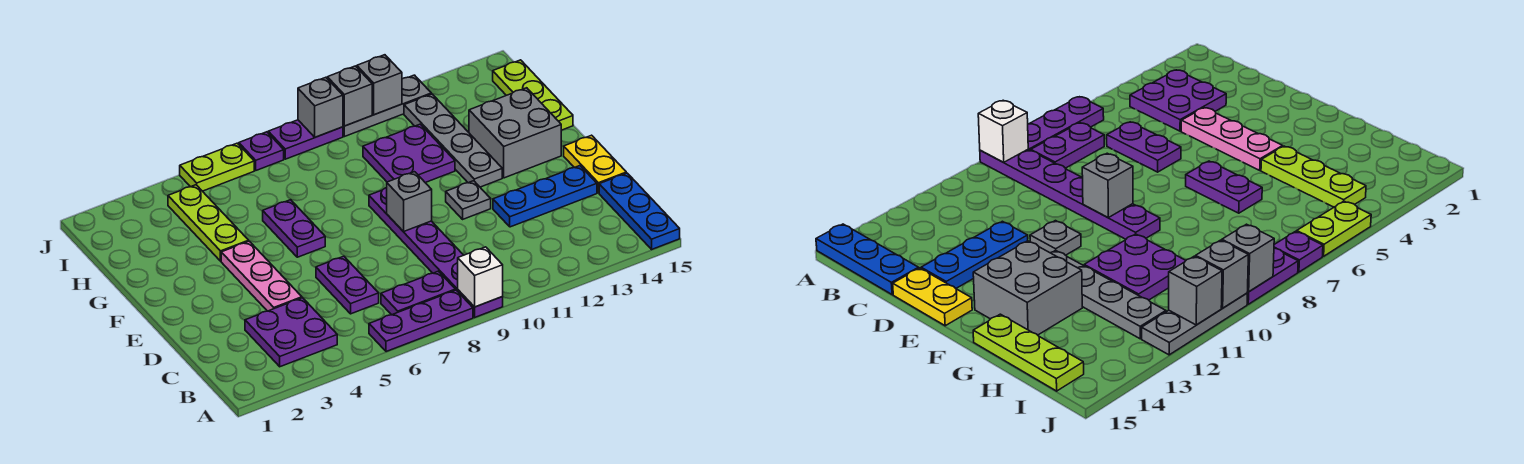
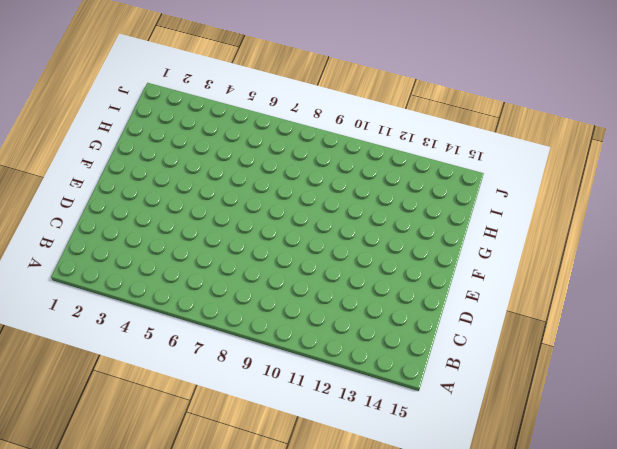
none -> purple 1x3 plate [369,290,473,352]
none -> purple 1x6 plate [369,187,503,317]
none -> blue 1x3 plate [599,173,680,249]

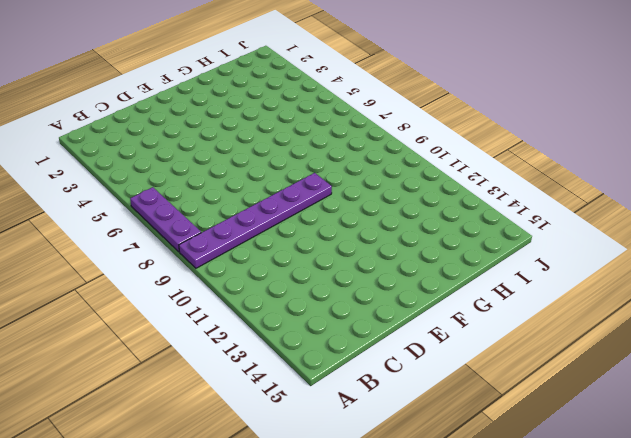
none -> blue 1x3 plate [599,173,680,249]
none -> purple 2x2 plate [245,298,337,367]
none -> purple 1x2 plate [381,271,455,315]

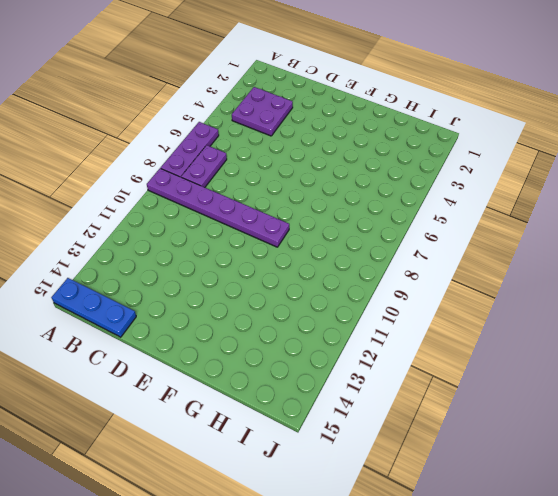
none -> purple 1x2 plate [316,256,379,314]
none -> pink 1x3 plate [221,241,302,311]
none -> blue 1x3 plate [493,166,597,227]

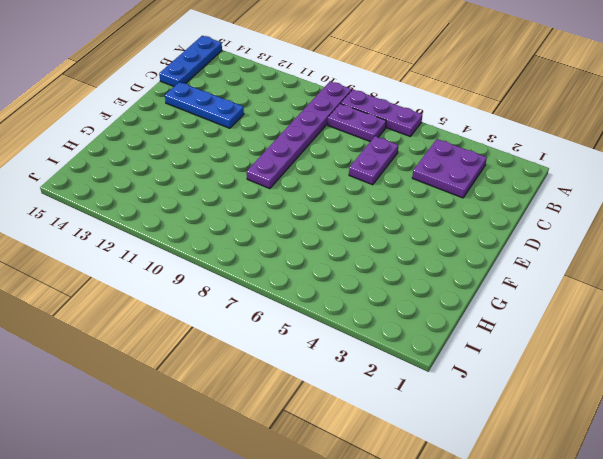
none -> pink 1x3 plate [221,241,302,311]
none -> yellow 1x2 plate [564,135,626,193]
none -> grey 1x1 plate [446,181,491,219]

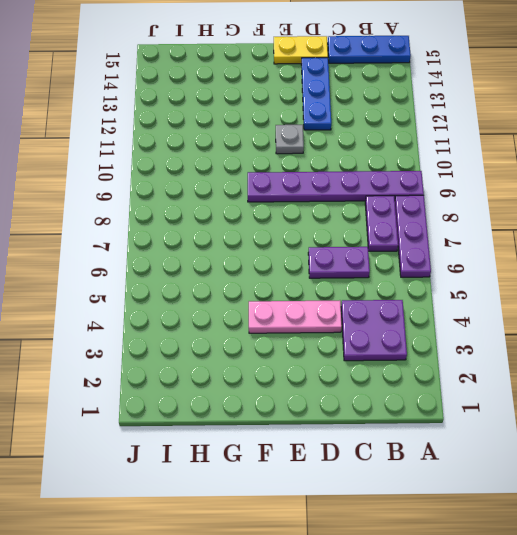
none -> purple 1x2 plate [263,200,325,257]
none -> grey 1x4 plate [404,94,502,187]
none -> grey 2x2 brick [469,88,561,178]

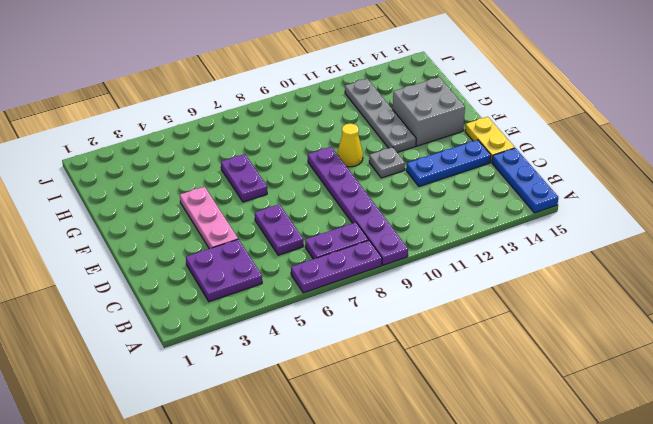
yellow 1x1 cone [337,123,363,167] -> none
none -> lime 1x3 plate [168,185,249,261]
none -> purple 2x2 plate [363,124,455,183]
none -> lime 1x3 plate [493,60,573,130]

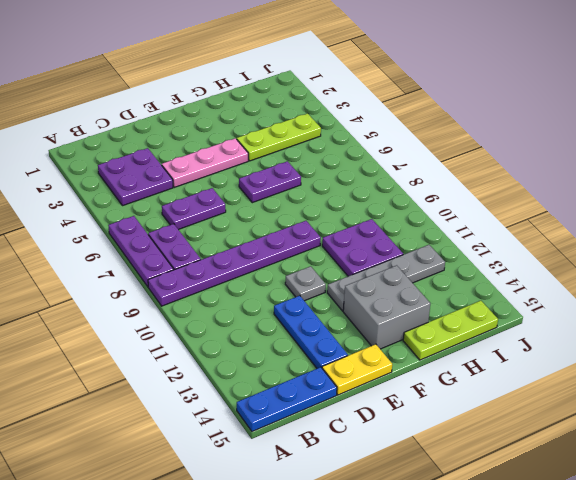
none -> lime 1x2 plate [180,143,254,191]
none -> purple 1x1 plate [239,132,284,170]
none -> purple 1x2 plate [268,120,343,159]

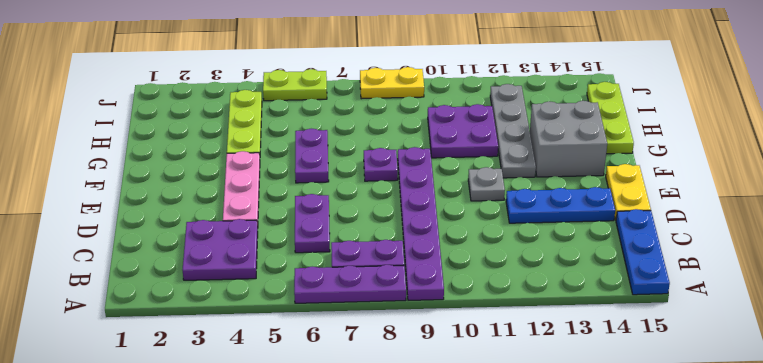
purple 1x1 plate [364,148,398,181] -> purple 1x1 plate moved to [239,132,284,170]
yellow 1x2 plate [360,67,424,99] -> purple 1x2 plate [268,120,343,159]
none -> grey 1x3 plate [343,75,431,137]
none -> white 1x1 brick [458,247,503,307]
none -> grey 1x1 brick [387,172,432,232]

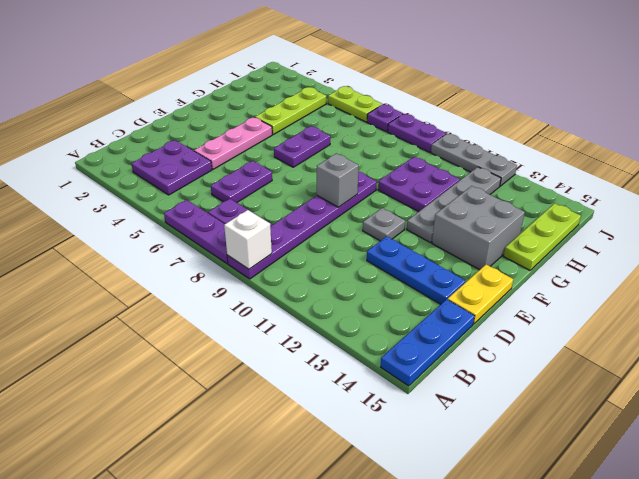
none -> grey 1x1 brick [298,77,343,137]
none -> grey 1x1 brick [327,66,372,126]
none -> grey 1x1 brick [357,55,402,115]

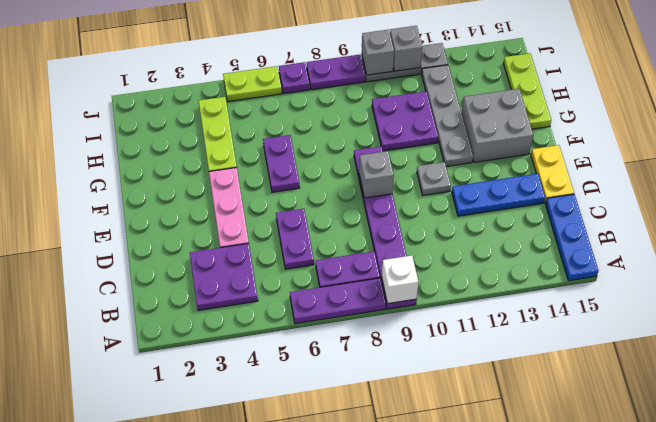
none -> grey 1x1 brick [298,77,343,137]

